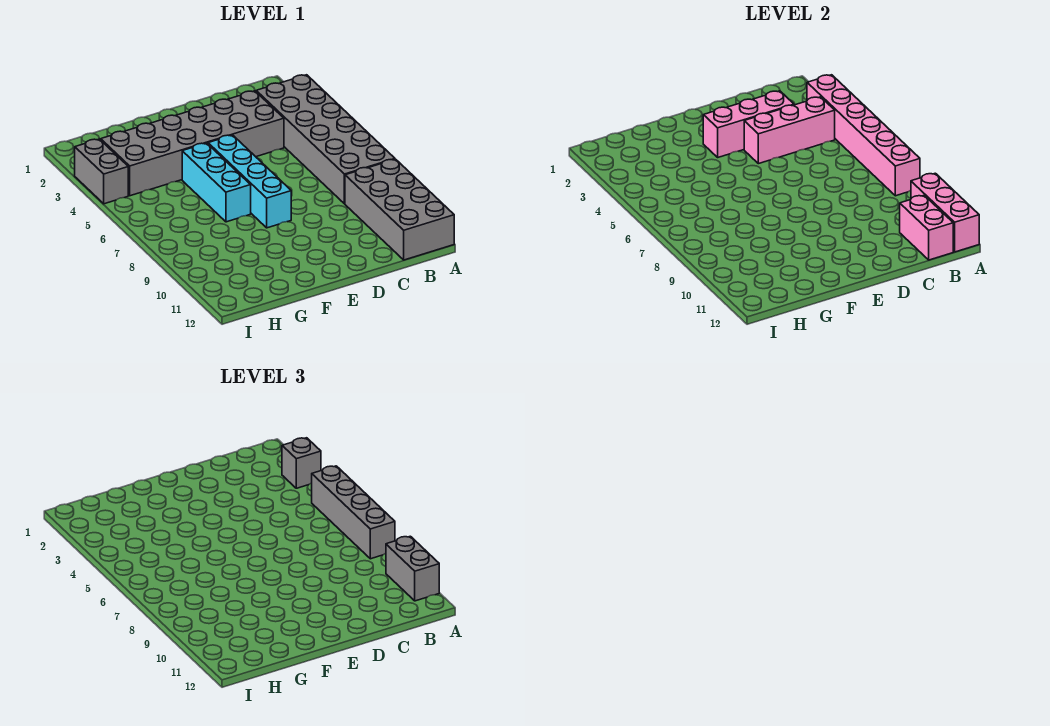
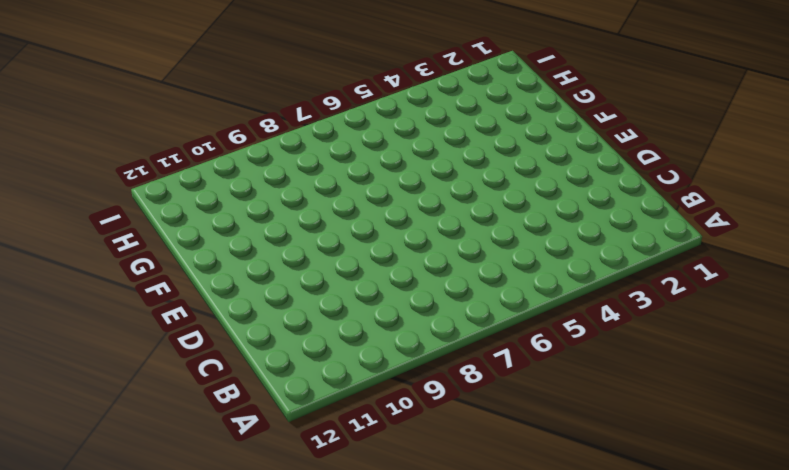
none -> grey 2x6 brick [256,75,395,204]
none -> grey 2x4 brick [345,159,454,260]
none -> grey 2x6 brick [101,91,284,196]

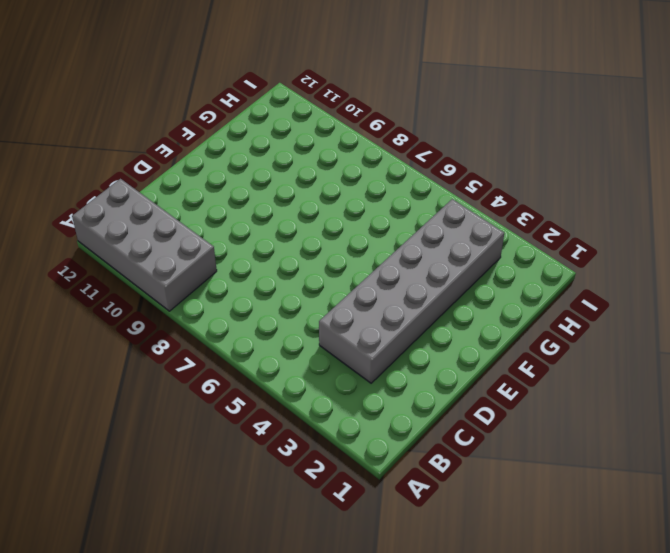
none -> grey 2x6 brick [256,75,395,204]
none -> cyan 1x4 brick [208,135,291,228]
none -> cyan 1x3 brick [182,143,251,222]

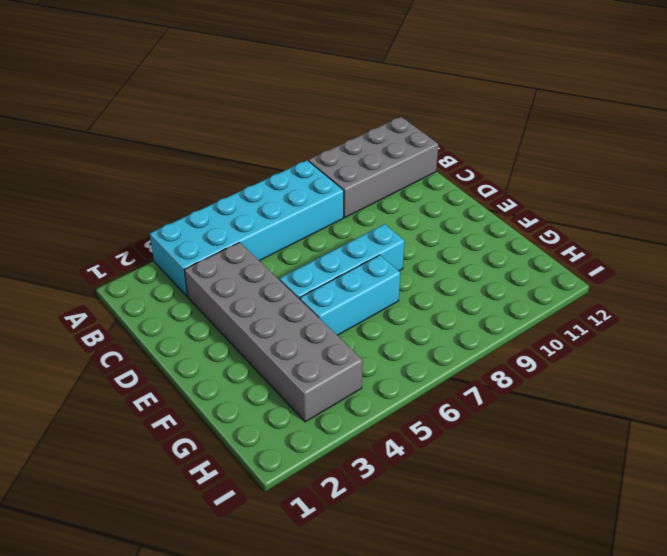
cyan 2x6 brick [150,160,344,297] -> grey 2x6 brick [256,75,395,204]
none -> grey 1x2 brick [75,139,128,204]
none -> pink 1x6 brick [807,75,920,196]
none -> pink 1x3 brick [911,173,979,252]

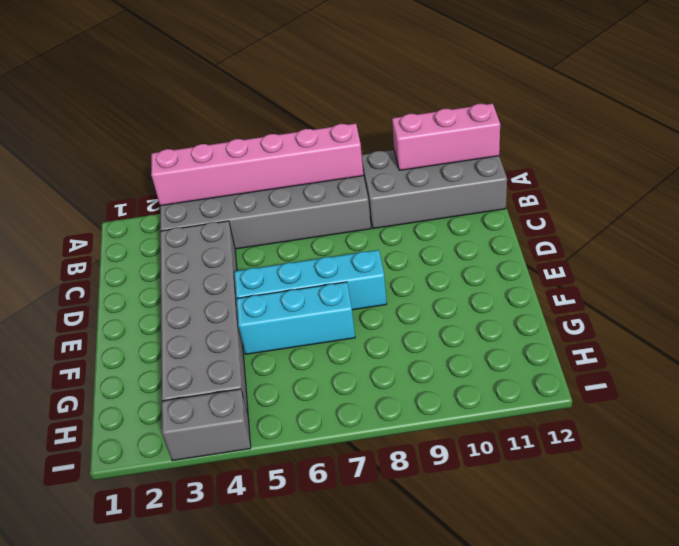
none -> pink 1x3 brick [744,97,835,164]
none -> pink 1x2 brick [900,195,953,260]
none -> pink 1x3 brick [703,91,794,157]

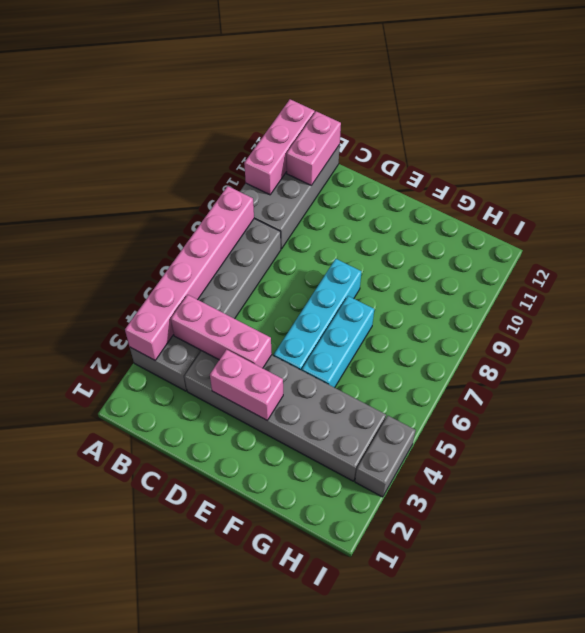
pink 1x2 brick [210,350,283,420] -> pink 1x3 brick [703,91,794,157]
none -> grey 1x1 brick [282,438,321,488]
none -> grey 1x4 brick [312,466,395,559]
none -> grey 1x2 brick [386,536,439,601]

